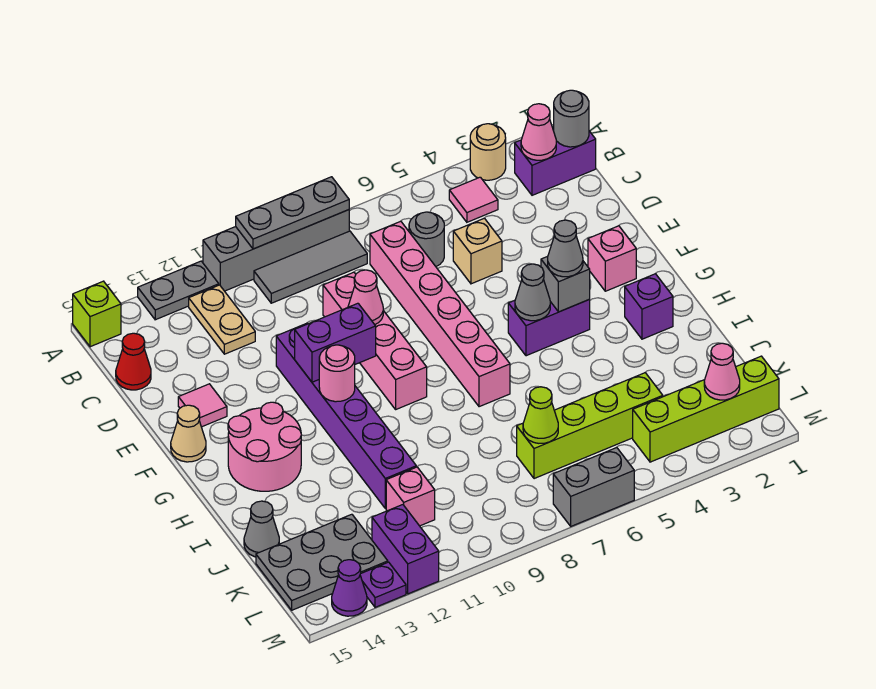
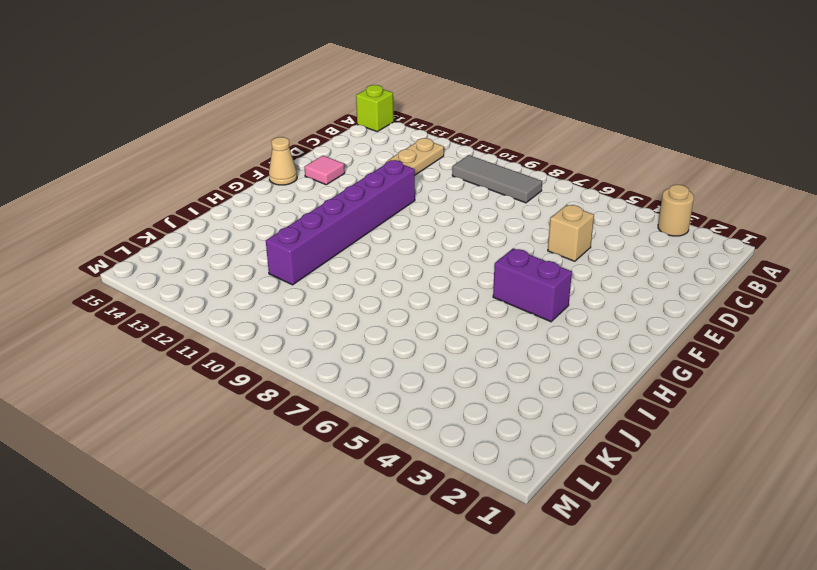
none -> grey 1x4 brick [203,210,349,291]
none -> grey 1x2 plate [138,261,219,320]
none -> purple 1x2 brick [515,127,596,195]
none -> pink 1x1 tile [449,177,498,222]

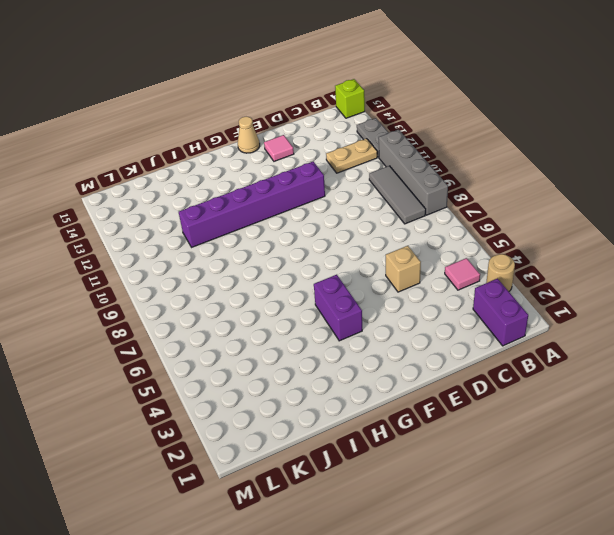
none -> grey 1x1 round brick [409,212,444,266]
none -> pink 1x6 brick [370,221,510,407]
none -> red 1x1 cone [116,333,151,390]
none -> pink 1x4 brick [323,272,427,409]

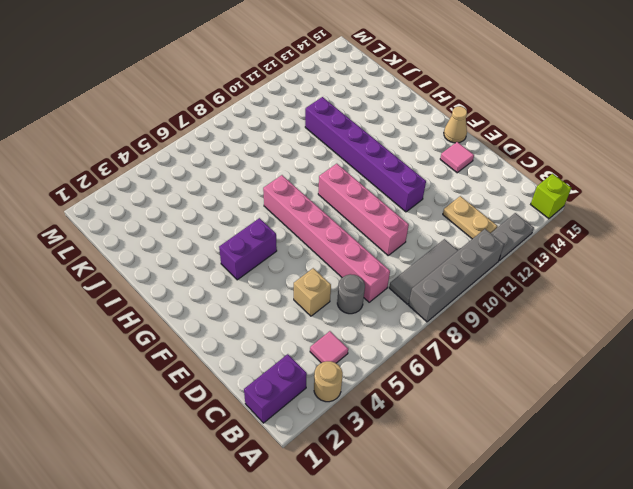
none -> red 1x1 cone [116,333,151,390]
none -> pink 1x1 brick [588,226,636,291]
none -> pink 2x2 round brick [228,402,301,491]
none -> purple 1x1 brick [625,274,673,339]

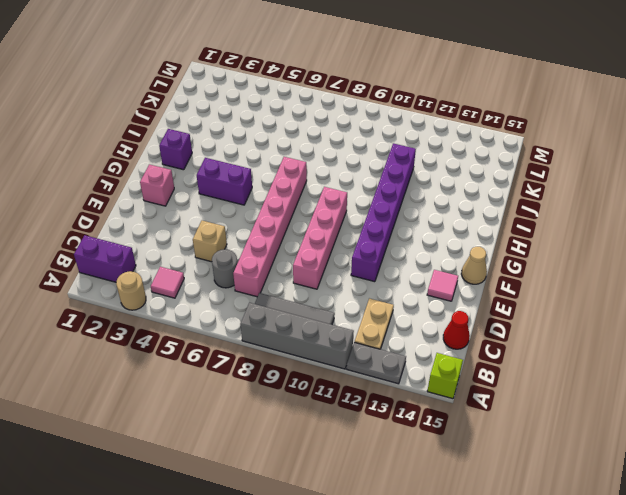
none -> pink 2x2 round brick [228,402,301,491]
none -> grey 1x1 cone [244,501,279,557]
none -> lime 1x4 brick [517,373,663,479]
none -> pink 1x1 brick [386,467,435,526]

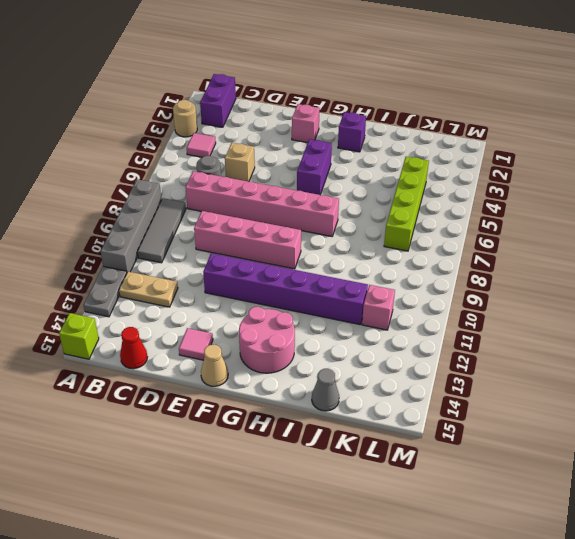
none -> grey 2x3 plate [256,514,388,610]
none -> lime 1x4 brick [633,356,779,462]
none -> purple 1x2 brick [372,505,439,594]
none -> grey 1x2 brick [553,447,634,526]

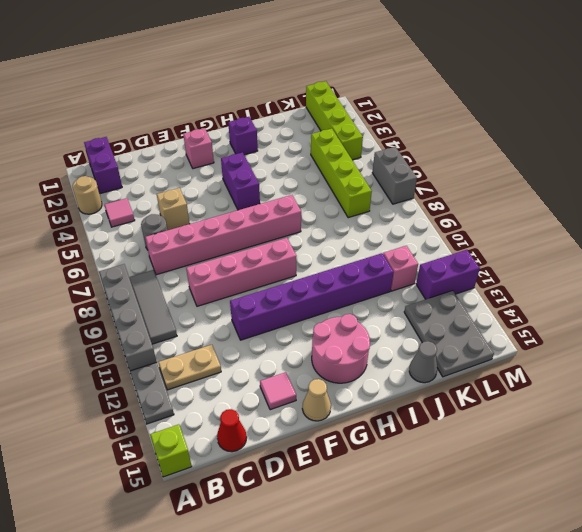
none -> purple 1x1 plate [360,562,406,607]
none -> purple 1x1 cone [332,560,367,616]
none -> grey 1x3 plate [236,177,349,249]
none -> grey 1x1 round brick [554,90,589,147]

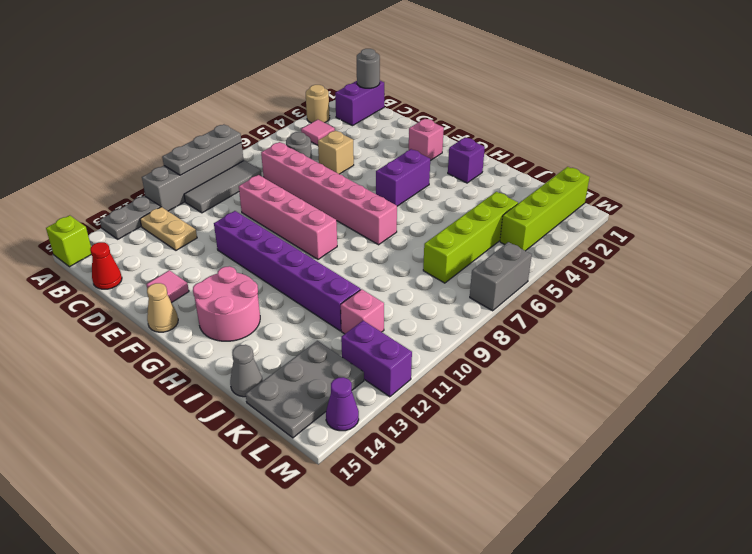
none -> purple 1x1 plate [360,562,406,607]
none -> pink 1x1 cone [521,104,556,160]
none -> pink 1x1 cone [348,270,383,325]
none -> purple 1x2 brick [295,303,376,382]

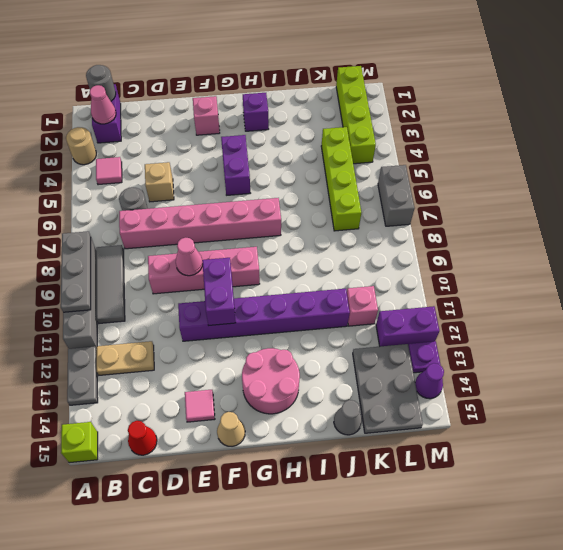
none -> grey 1x1 brick [541,257,590,312]
none -> grey 1x1 cone [515,264,550,321]
none -> pink 1x1 round brick [319,345,355,402]
none -> lime 1x1 cone [523,387,558,443]

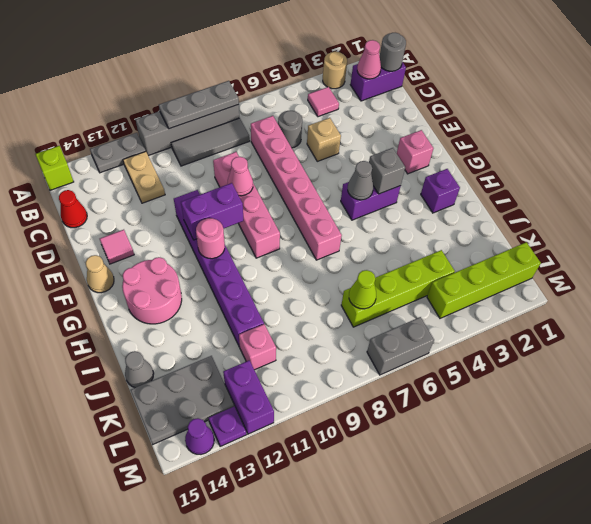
none -> pink 1x1 cone [704,343,740,400]
none -> grey 1x1 cone [548,220,583,277]

